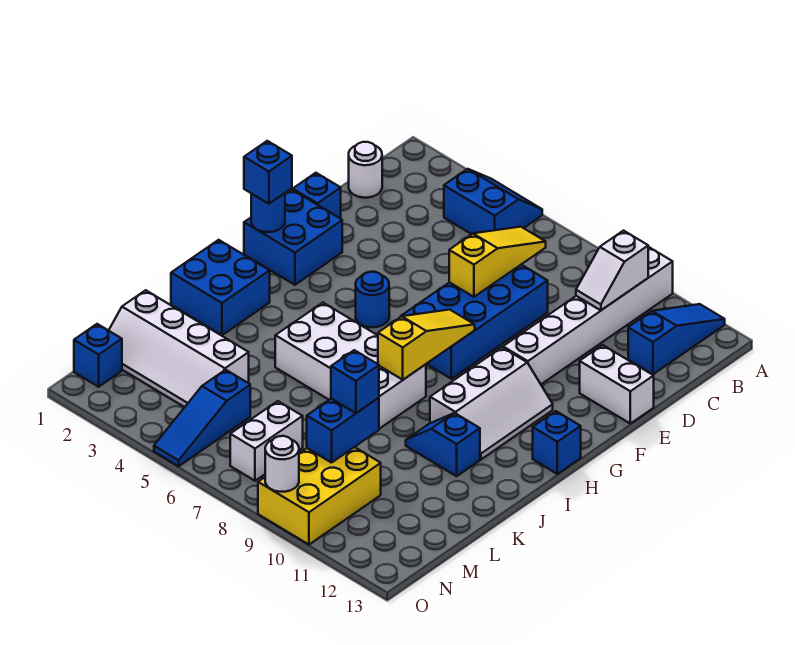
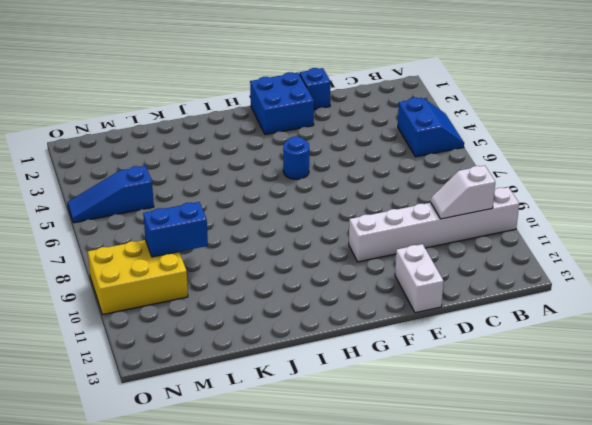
none -> blue 1x3 slope [628,304,725,374]
none -> white 1x1 round brick [349,142,382,198]
none -> blue 2x4 brick [401,265,548,379]

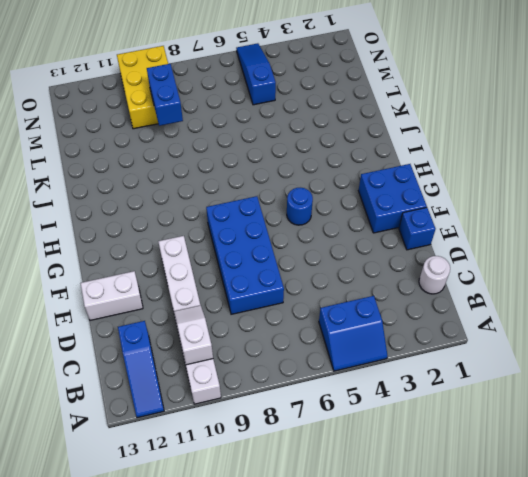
none -> white 2x3 slope [430,347,553,459]
none -> blue 1x1 brick [533,411,581,474]
none -> blue 2x2 brick [171,240,270,335]

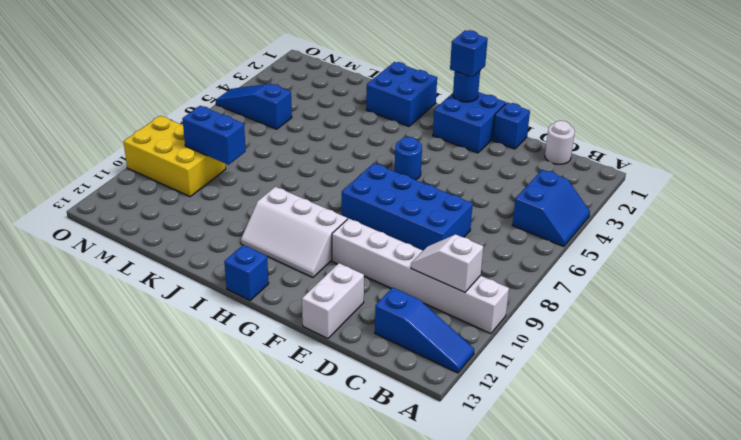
none -> white 2x4 brick [275,303,426,429]
none -> blue 1x2 slope [406,413,480,476]
none -> white 2x4 slope [109,290,249,407]

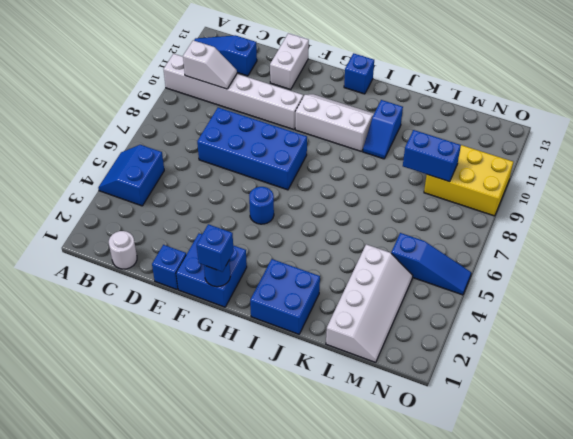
none -> white 2x4 brick [275,303,426,429]
none -> white 1x2 brick [230,401,303,481]
none -> blue 1x1 brick [74,324,122,387]

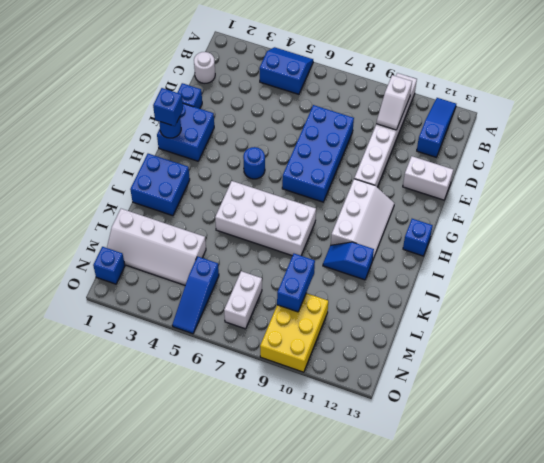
none -> yellow 1x3 slope [449,227,546,297]
none -> yellow 1x3 slope [378,310,475,380]
none -> white 1x1 round brick [265,436,299,492]

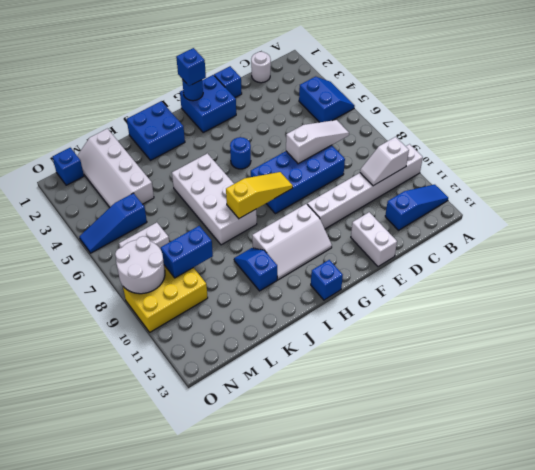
white 1x3 slope [286,120,349,164] -> yellow 1x3 slope [449,227,546,297]
white 2x2 round brick [115,236,165,294] -> white 1x1 round brick [265,436,299,492]
none -> blue 1x1 brick [331,350,379,413]

